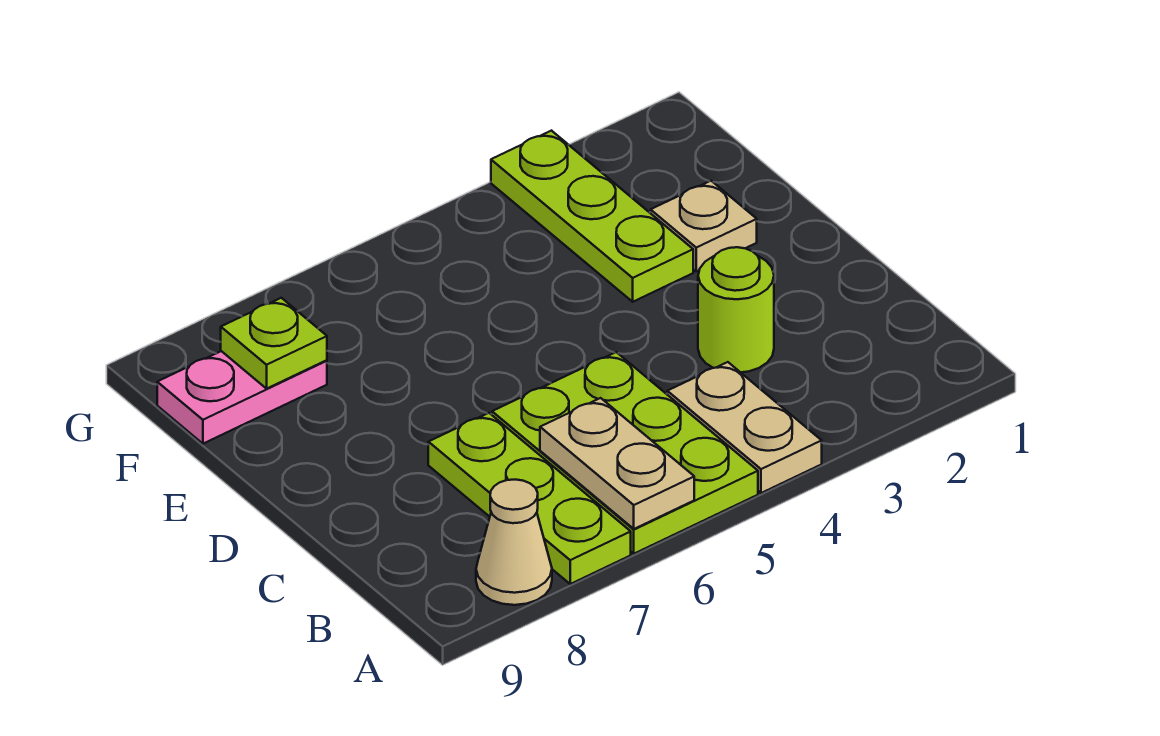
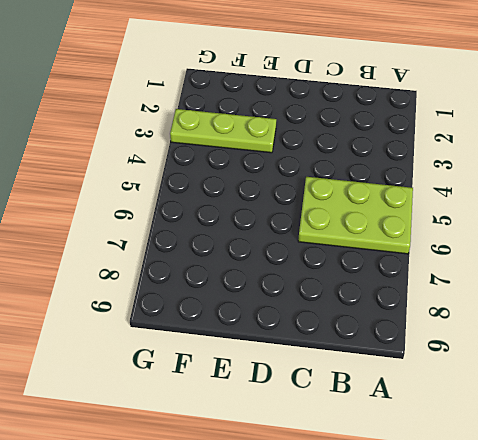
none -> tan 1x2 plate [667,362,822,493]
none -> lime 1x3 plate [428,413,631,584]

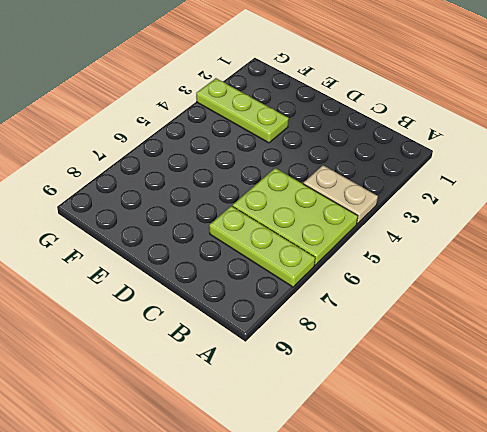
none -> tan 1x1 cone [476,480,552,605]
none -> lime 1x1 round brick [698,247,774,372]

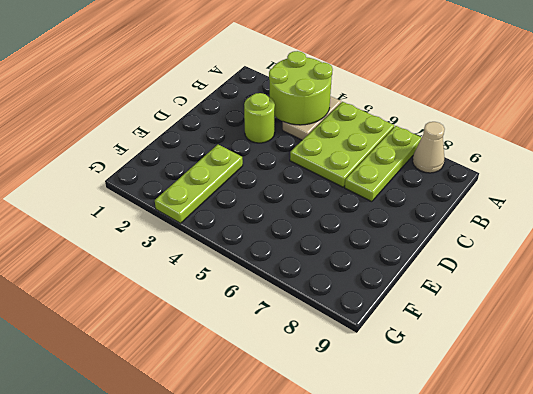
lime 2x2 round brick [269,51,333,125] -> none
none -> tan 1x1 plate [651,181,757,271]
none -> pink 1x2 plate [157,351,327,444]

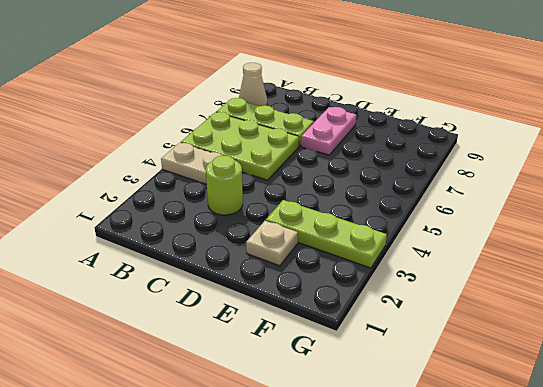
pink 1x2 plate [301,107,356,155] -> pink 1x2 plate moved to [157,351,327,444]
none -> tan 1x2 plate [540,398,694,529]
none -> lime 1x1 plate [221,298,327,389]

